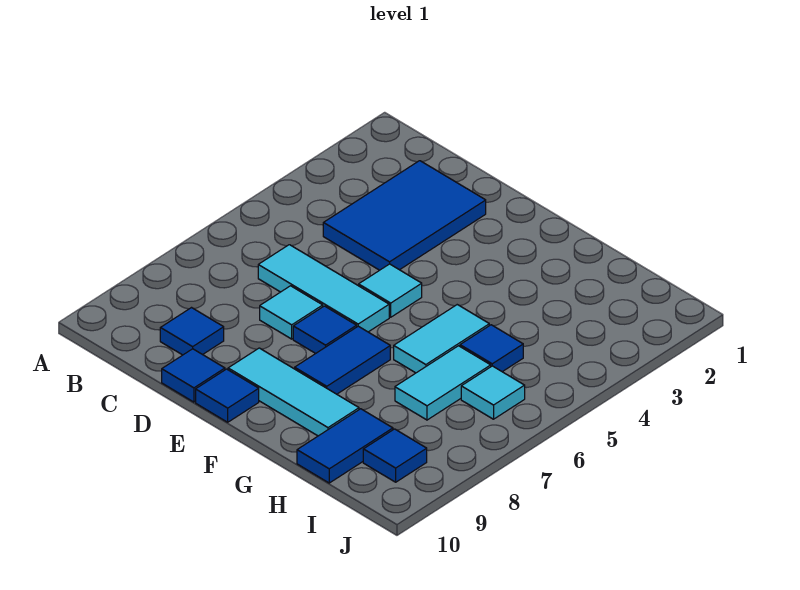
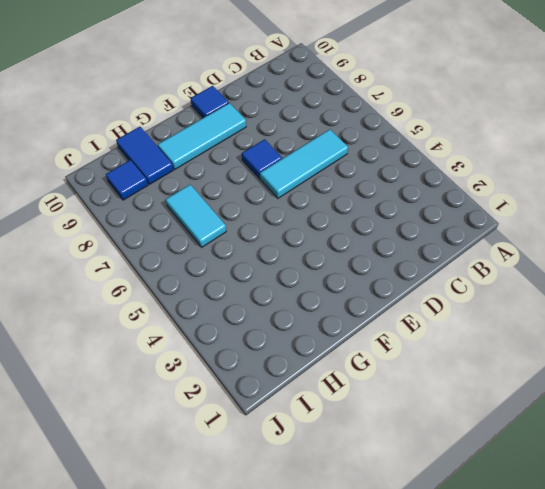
none -> blue 2x3 tile [323,161,486,270]
none -> blue 1x1 tile [160,308,224,355]
none -> cyan 1x1 tile [260,286,323,339]

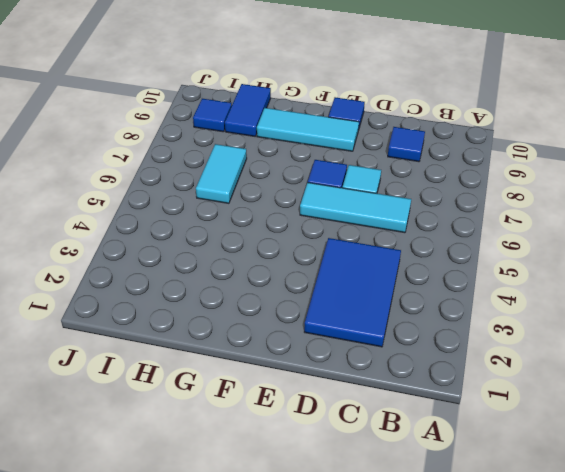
none -> blue 1x1 tile [162,349,225,402]
none -> cyan 1x1 tile [359,264,422,317]
none -> blue 1x2 tile [295,326,390,394]

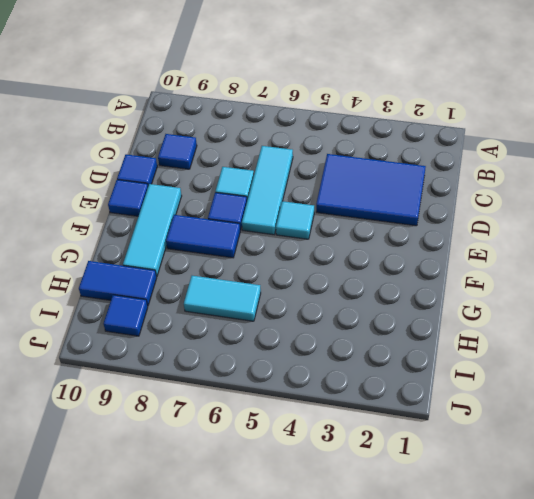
none -> cyan 1x2 tile [394,305,489,373]
none -> blue 1x1 tile [460,325,523,372]
none -> cyan 1x1 tile [461,366,525,419]

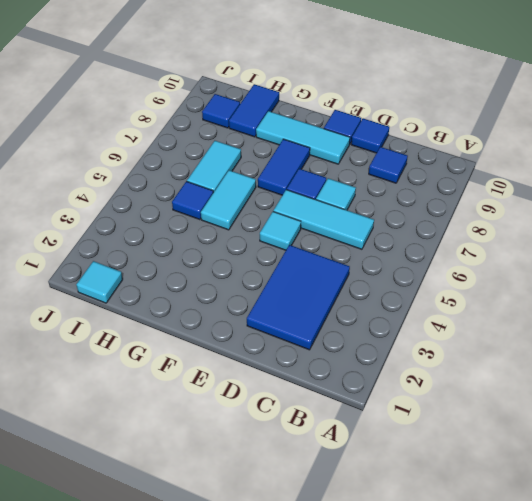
cyan 1x1 tile [76,261,123,303] -> cyan 1x1 tile moved to [461,366,525,419]

